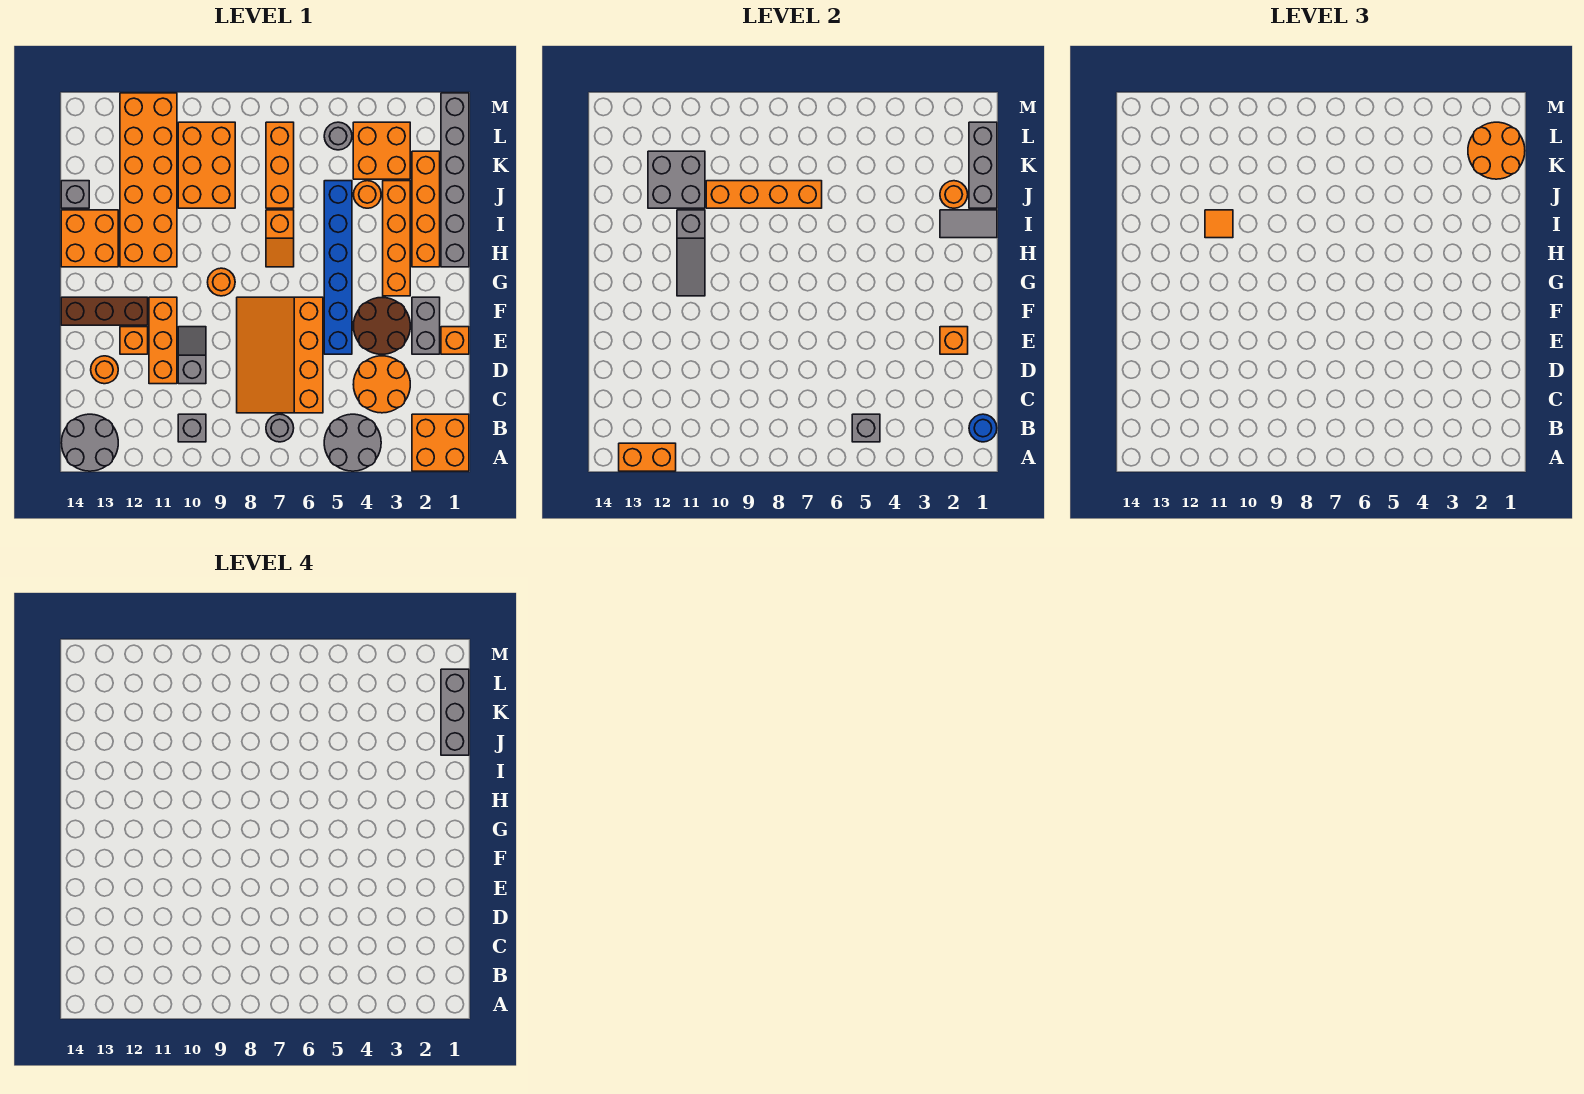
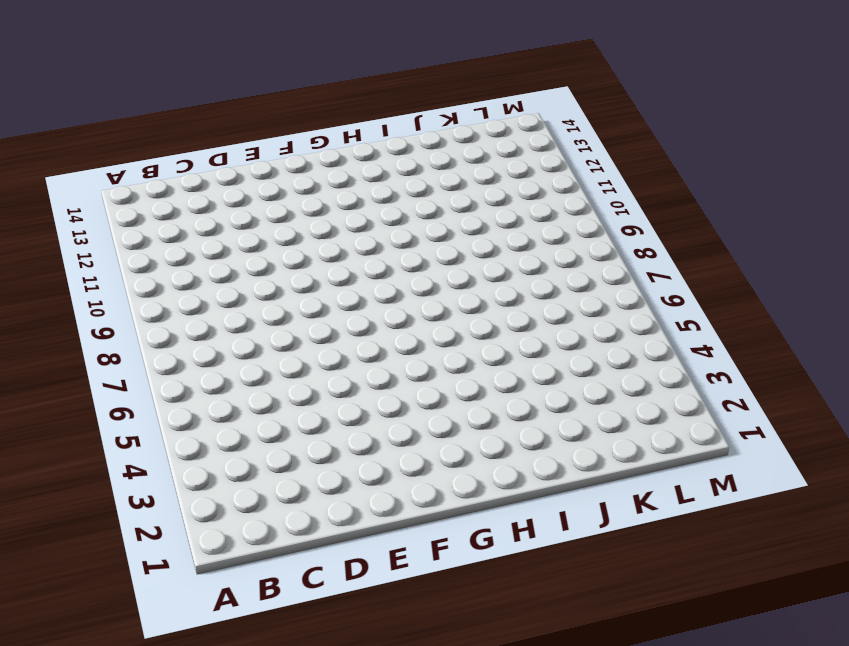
none -> orange 2x2 brick [412,414,469,471]
none -> grey 2x2 round brick [324,414,381,471]
none -> grey 2x2 round brick [61,414,118,471]
none -> grey 1x1 round brick [266,414,294,442]

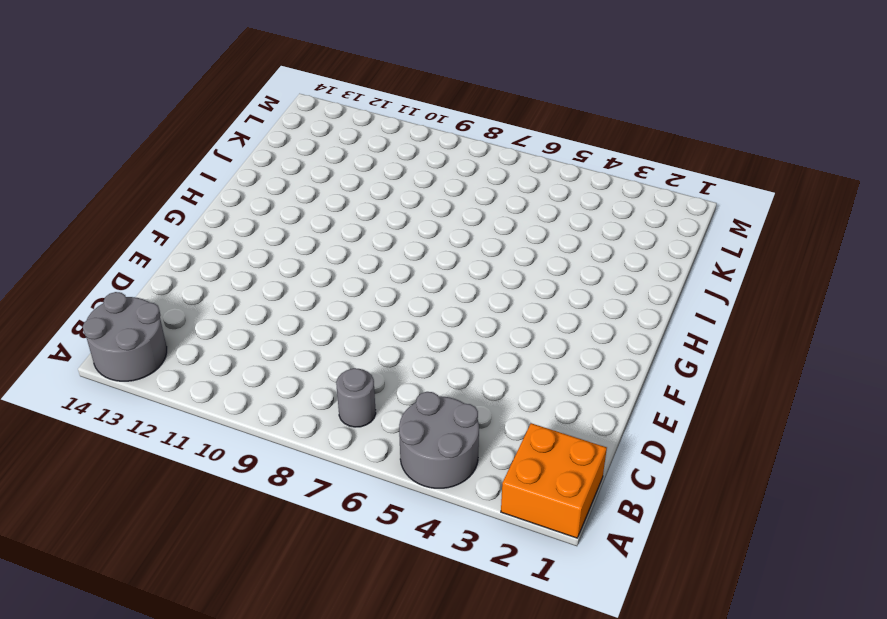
none -> grey 1x1 brick [178,414,206,442]
none -> orange 2x2 round brick [353,356,410,413]
none -> orange 3x4 slope [237,297,323,413]
none -> grey 1x2 slope [178,327,206,384]

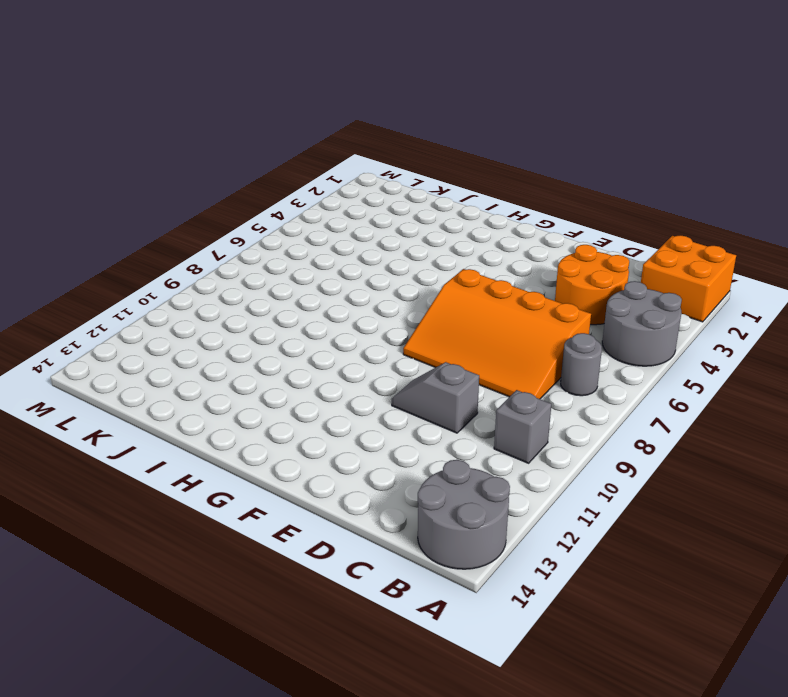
none -> orange 1x3 brick [149,297,177,384]
none -> orange 1x1 round brick [91,356,118,384]
none -> orange 1x1 brick [441,327,469,354]
none -> grey 1x2 brick [412,297,440,354]

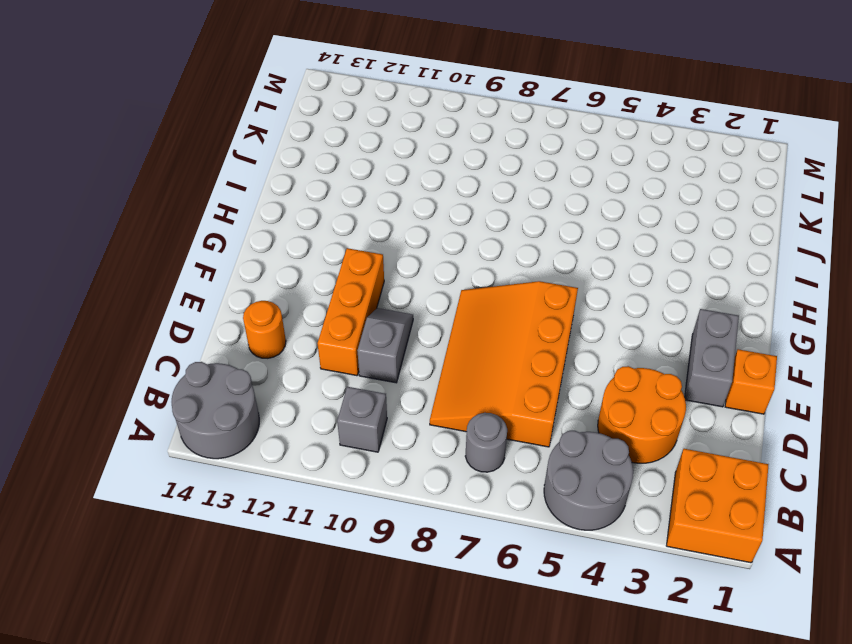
none -> brown 2x2 round brick [353,298,410,354]
none -> blue 1x6 brick [324,181,352,354]
none -> orange 1x1 brick [120,327,148,354]
none -> brown 1x3 brick [61,297,148,325]

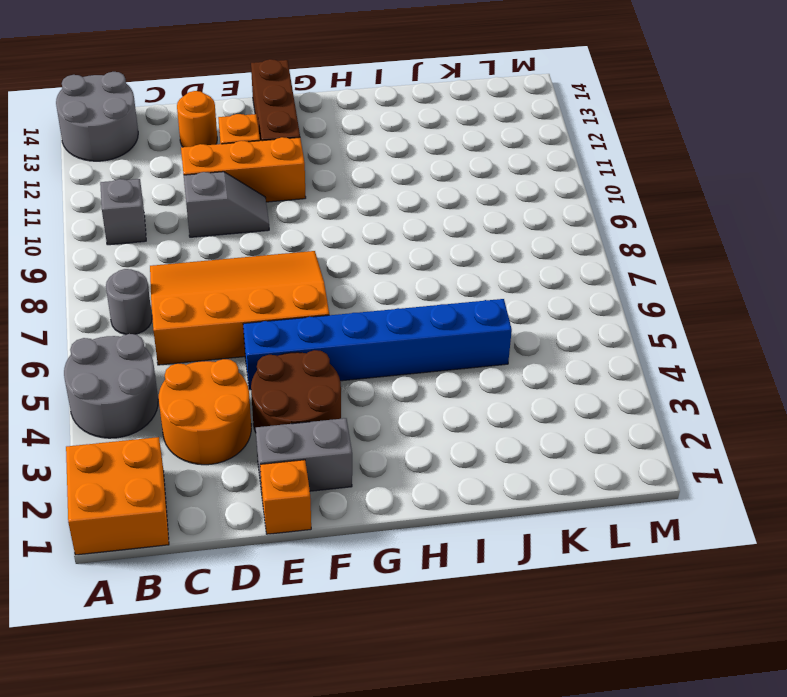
none -> orange 1x4 brick [383,181,410,296]
none -> orange 1x1 round brick [208,268,235,296]
none -> grey 1x6 brick [441,93,469,267]
none -> orange 1x4 brick [412,151,440,267]

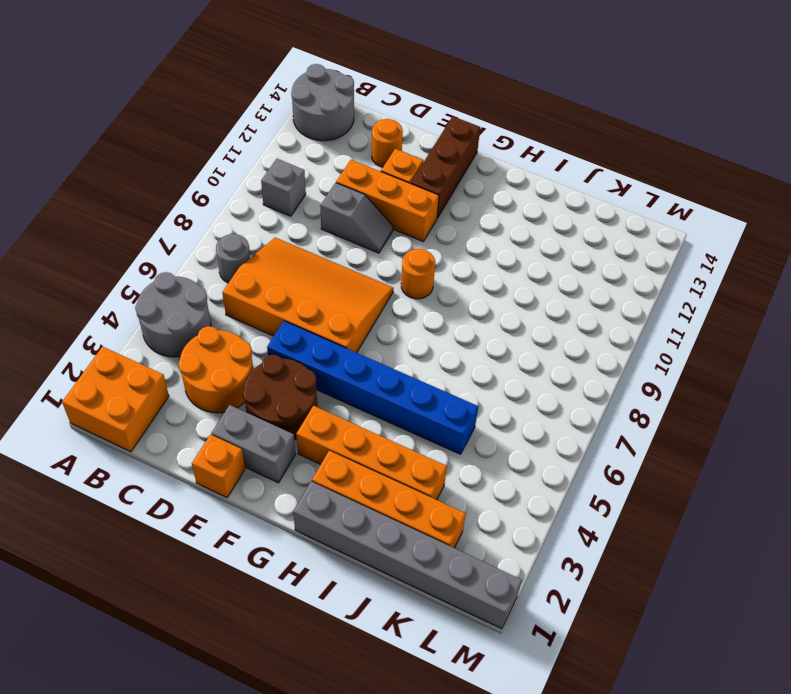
none -> orange 1x2 slope [266,210,294,267]
none -> orange 2x6 brick [120,93,177,267]
none -> orange 2x2 brick [61,210,118,267]
none -> orange 1x1 round brick [354,181,381,208]

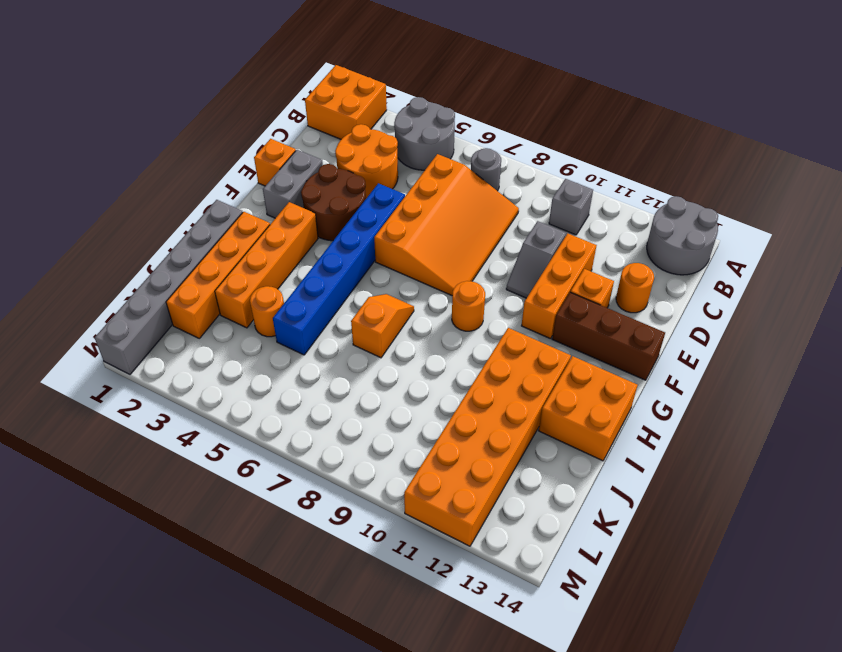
none -> orange 1x3 brick [266,122,294,208]
none -> orange 2x3 brick [178,122,235,208]
none -> grey 1x1 brick [61,181,89,208]
none -> orange 2x2 brick [353,122,410,179]

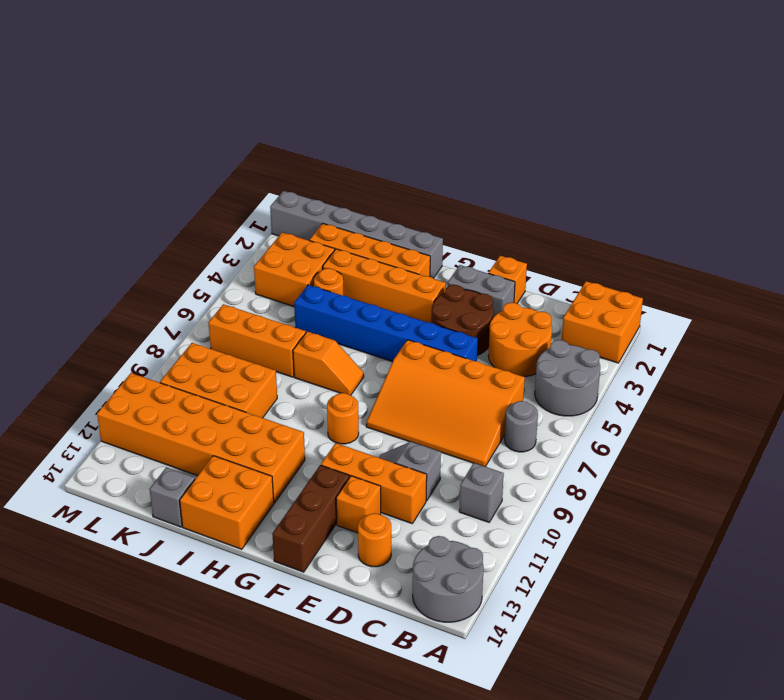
none -> grey 1x1 round brick [324,122,352,150]
none -> orange 1x2 brick [619,443,676,471]
none -> blue 1x1 round brick [969,414,997,442]
none -> grey 1x1 brick [852,414,880,442]

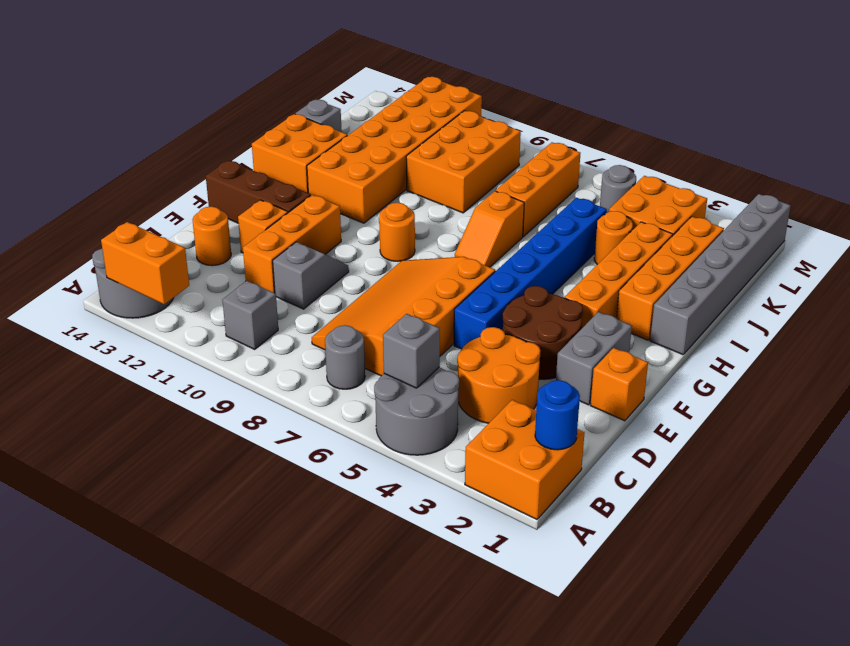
none -> orange 1x1 brick [940,327,968,354]
none -> grey 1x3 slope [677,210,705,296]
none -> grey 1x2 tile [940,210,997,238]
none -> grey 1x3 brick [969,122,997,208]

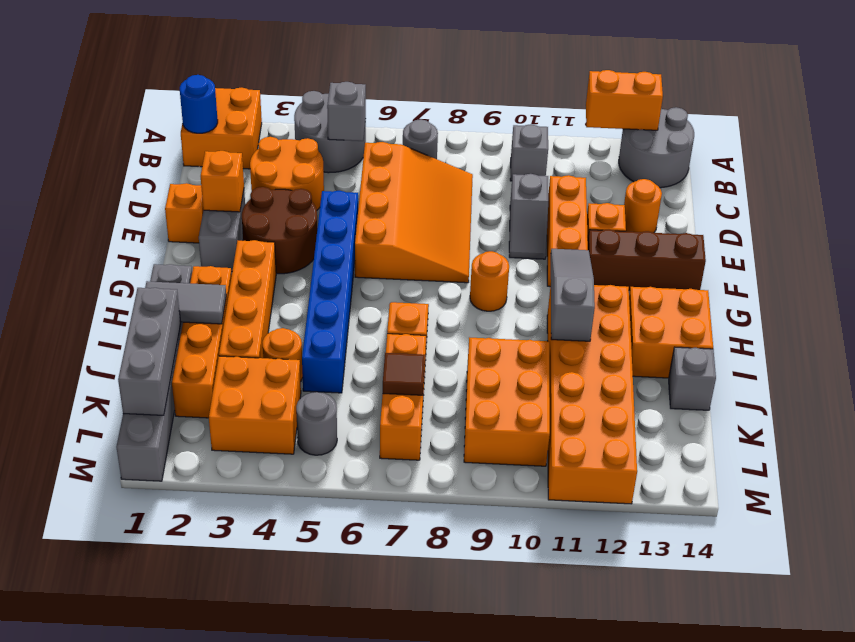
brown 1x1 tile [383,353,425,395] -> none
none -> orange 1x1 round brick [940,181,968,208]
none -> orange 1x4 brick [706,181,822,208]
none -> grey 2x2 brick [648,151,705,208]
none -> orange 1x1 tile [1205,210,1233,238]

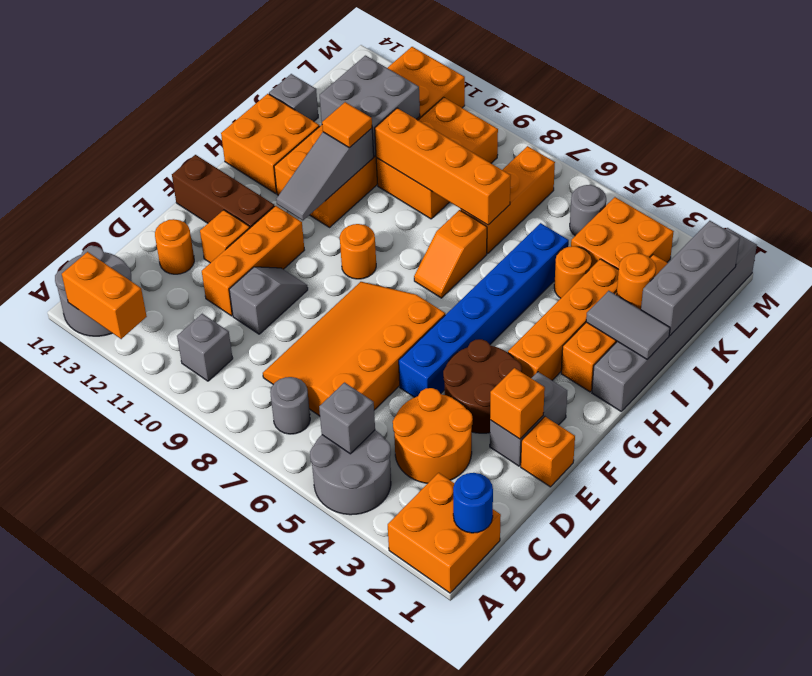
none -> orange 2x2 round brick [1468,122,1525,179]
none -> grey 1x3 brick [441,669,469,755]

